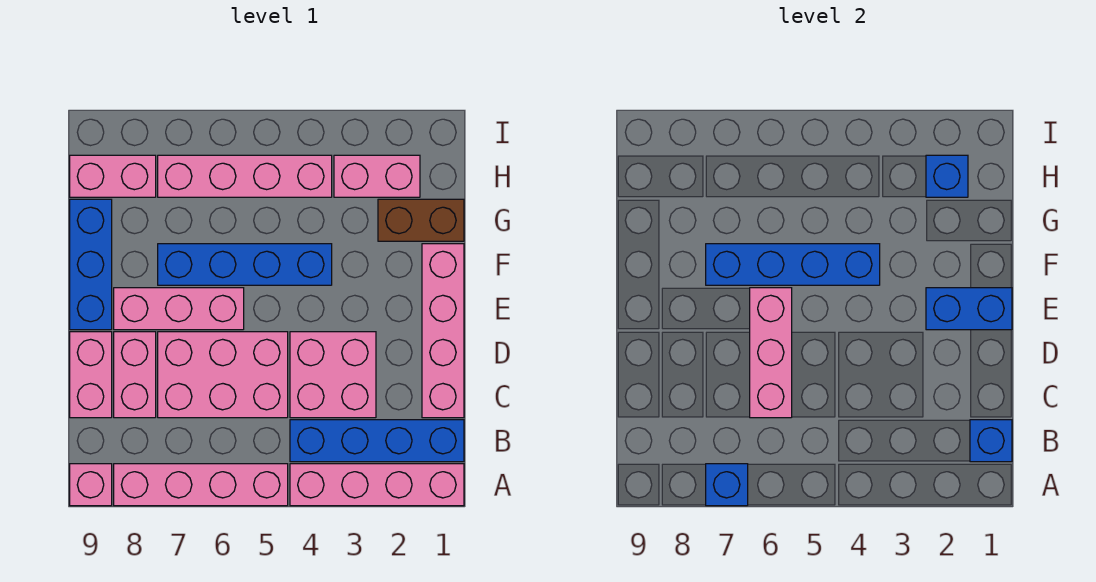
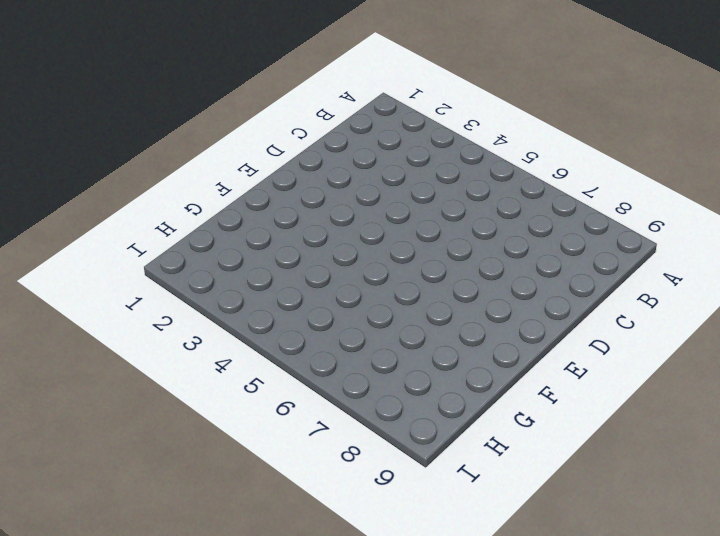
none -> pink 1x4 brick [290,464,464,506]
none -> pink 1x4 brick [114,464,288,506]
none -> pink 1x1 brick [70,464,112,506]

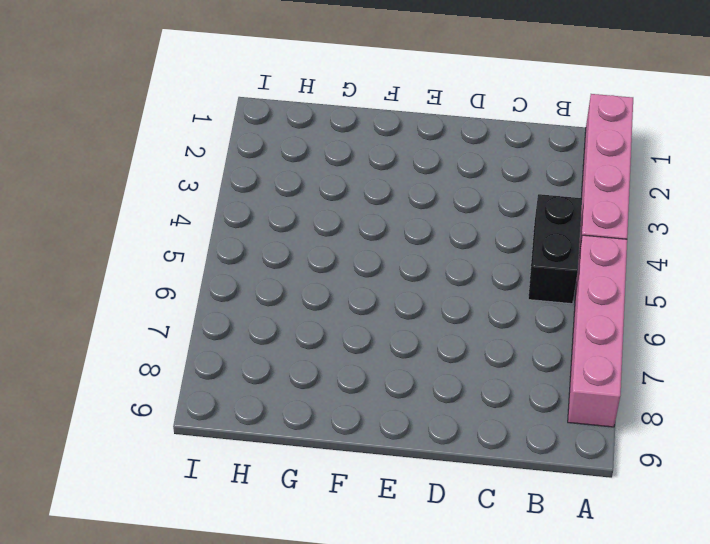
black 1x2 brick [528,194,582,304] -> blue 1x4 brick [290,420,464,462]
none -> pink 1x1 brick [70,464,112,506]
none -> pink 1x4 brick [422,244,464,418]
none -> pink 2x2 brick [290,332,376,418]

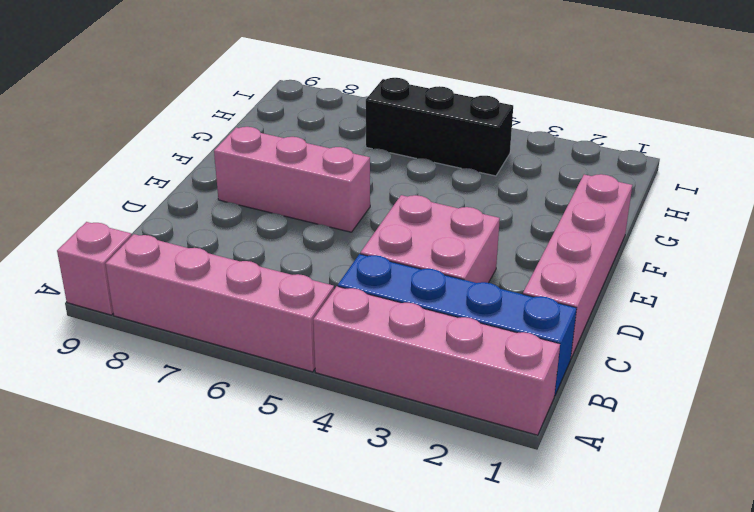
black 1x3 brick [366,78,513,176] -> pink 1x4 brick [158,155,332,197]
none -> pink 2x3 brick [158,332,288,418]
none -> pink 1x2 brick [114,332,156,418]
none -> pink 1x2 brick [70,332,112,418]

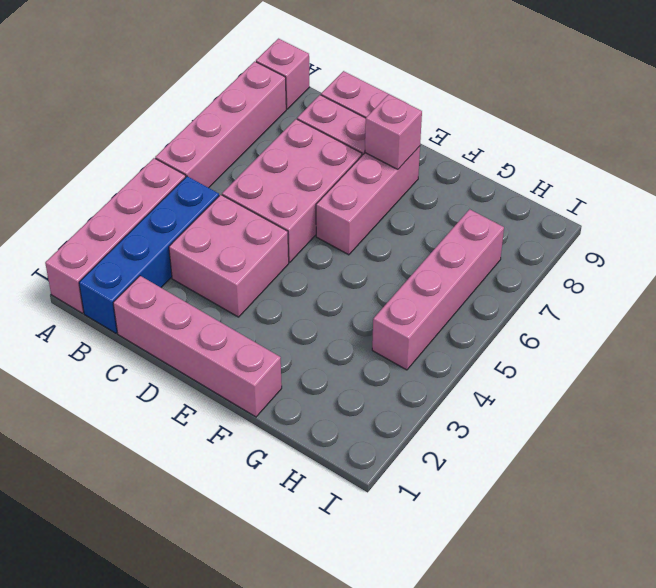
pink 1x1 brick [365,94,422,169] -> none
none -> blue 1x3 brick [70,199,112,330]
none -> blue 1x4 brick [158,244,332,285]
none -> brown 1x2 brick [378,199,464,241]

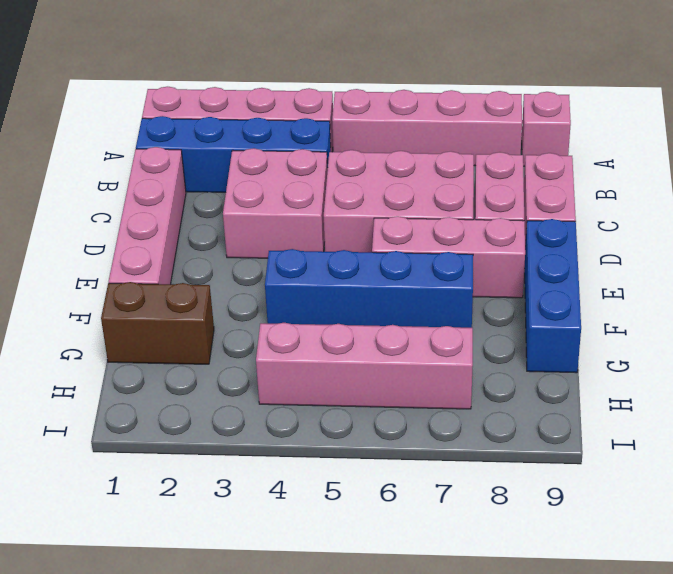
none -> pink 1x2 brick [334,155,420,197]
none -> pink 1x2 brick [70,155,156,197]
none -> blue 1x1 brick [706,464,748,506]

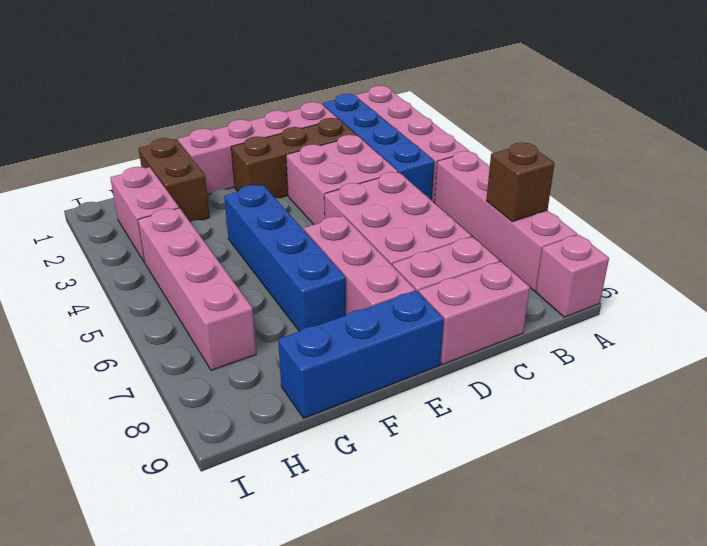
brown 1x1 brick [486,142,555,222] -> blue 1x1 brick [706,464,748,506]
brown 1x3 brick [231,118,357,198] -> none
none -> pink 1x2 brick [70,155,156,197]
none -> blue 1x1 brick [970,420,1012,462]
none -> pink 1x3 brick [750,288,792,418]

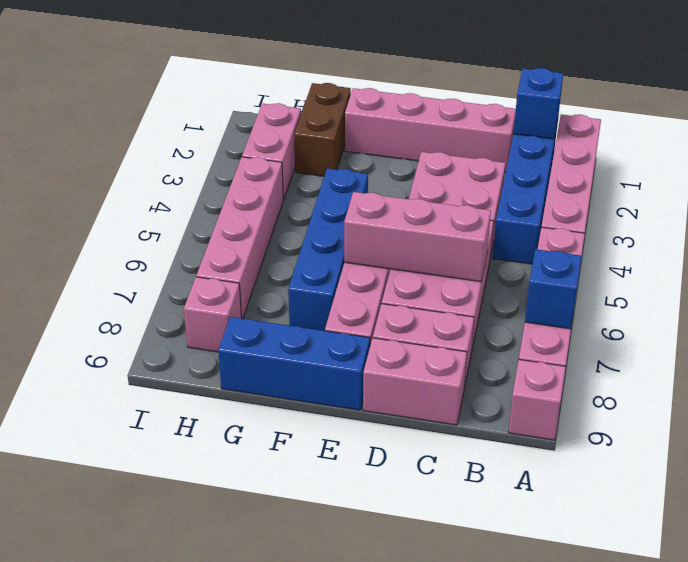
pink 1x1 brick [184,277,242,352] -> pink 1x2 brick [70,155,156,197]
none -> blue 1x2 brick [926,288,1012,330]
none -> blue 1x4 brick [706,244,880,285]
none -> blue 1x1 brick [926,155,968,197]

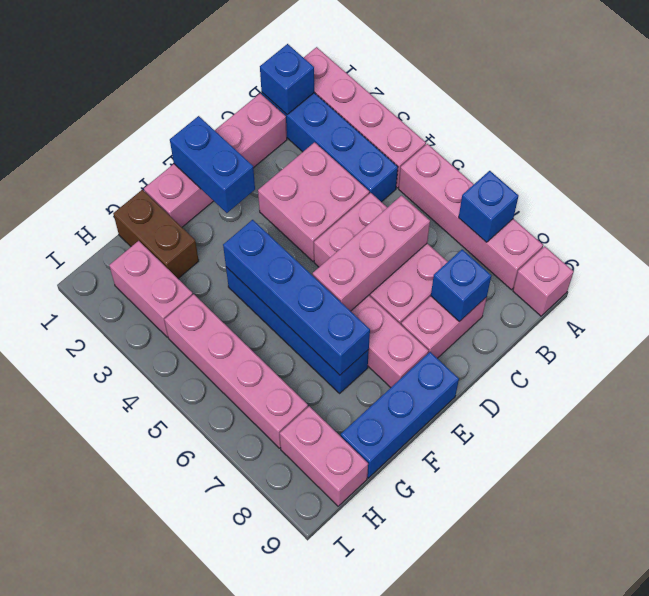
blue 1x1 brick [431,249,491,322] -> blue 1x1 brick moved to [926,155,968,197]
none -> pink 1x2 brick [70,332,112,418]

